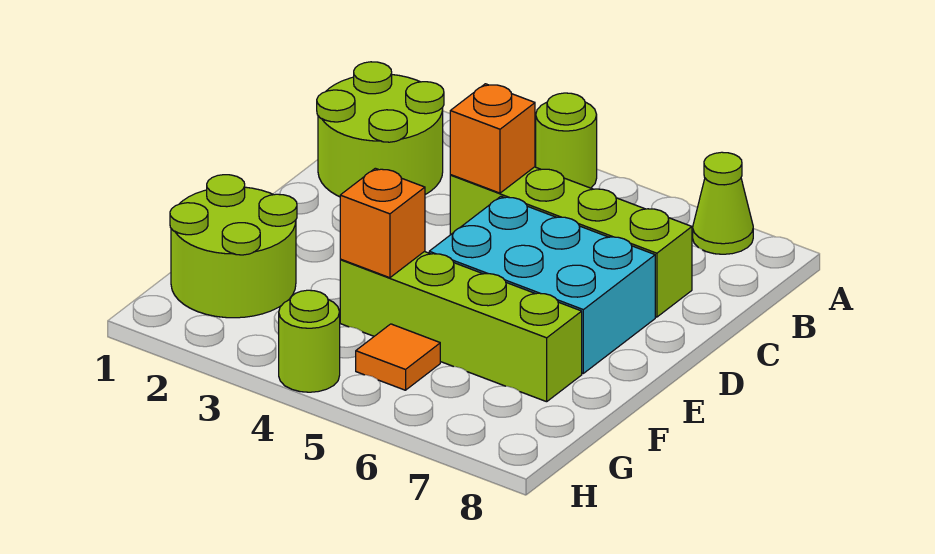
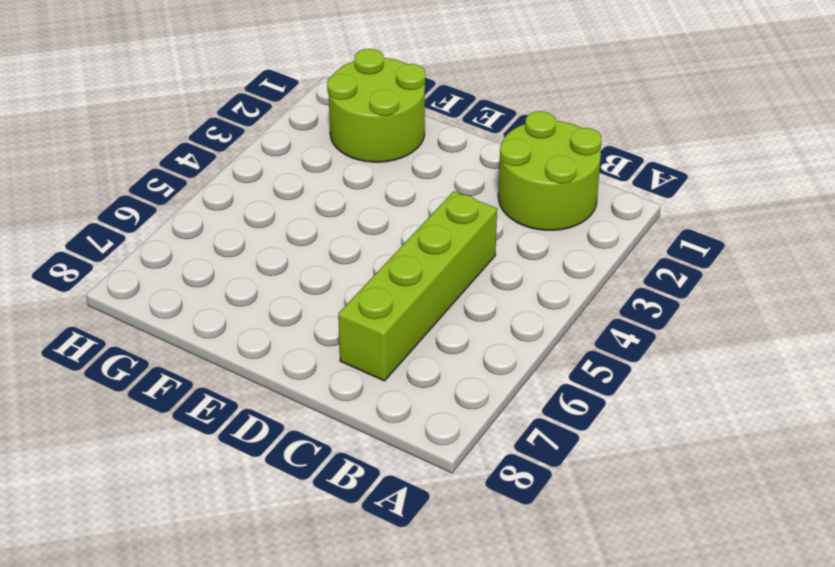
none -> lime 1x1 round brick [536,93,597,188]
none -> lime 1x1 cone [693,152,753,254]

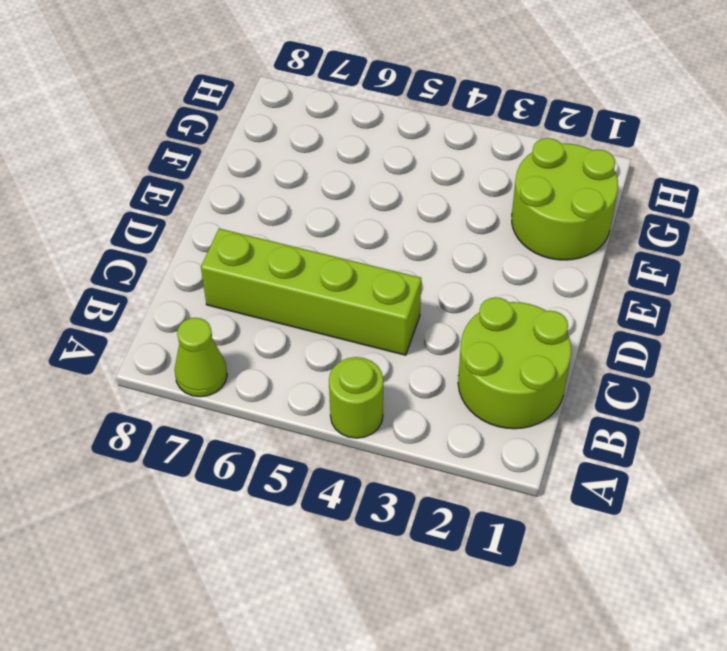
none -> cyan 2x3 brick [429,196,655,373]
none -> lime 1x4 brick [340,252,582,402]

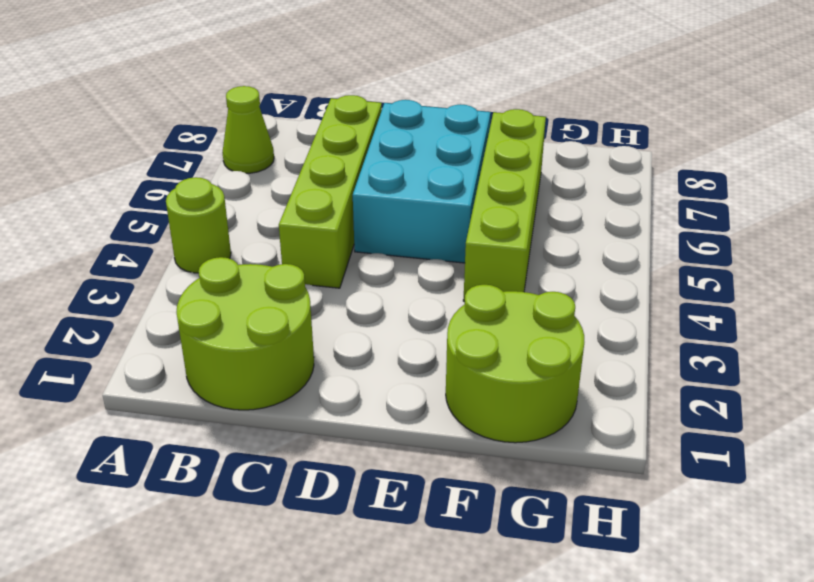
none -> orange 1x1 tile [356,324,440,390]
none -> lime 1x1 round brick [279,290,340,392]

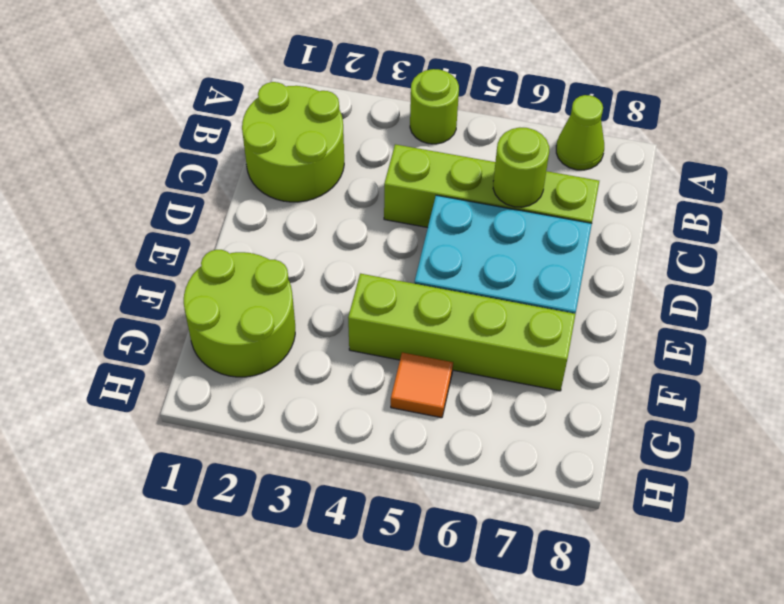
lime 1x1 round brick [493,127,549,207] -> lime 1x1 round brick moved to [279,290,340,392]
none -> orange 1x1 brick [450,84,535,193]
none -> orange 1x1 brick [340,168,425,278]

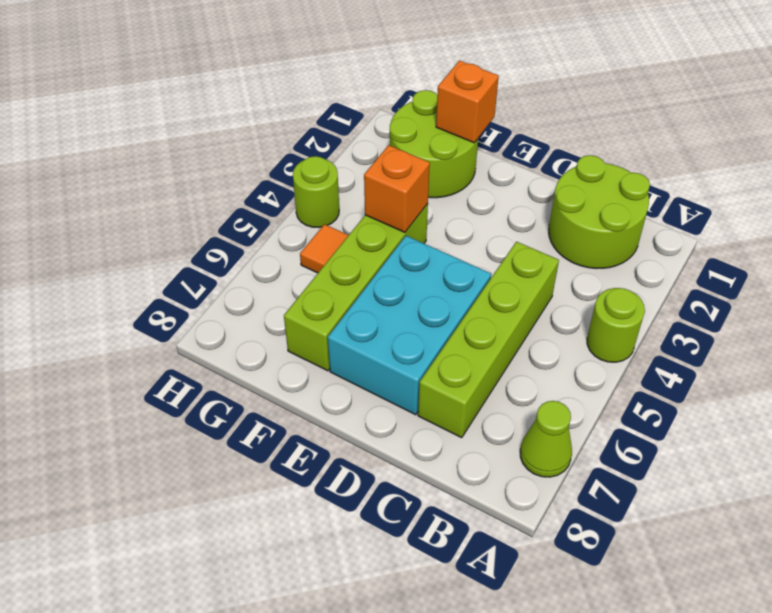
orange 1x1 brick [436,61,499,143] -> orange 1x1 brick moved to [450,84,535,193]

